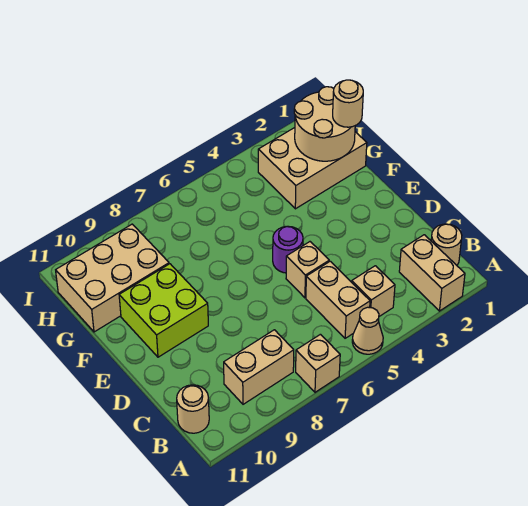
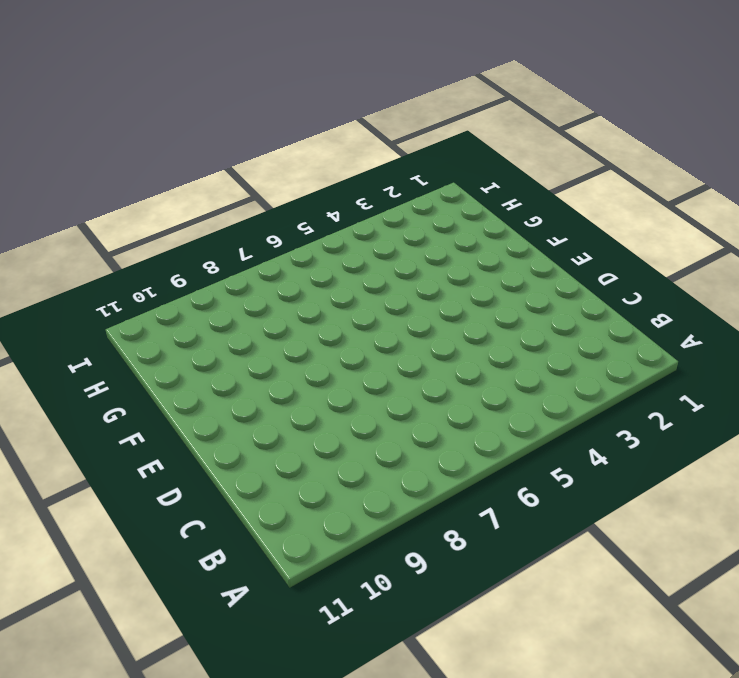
none -> tan 1x2 brick [399,235,465,311]
none -> tan 1x1 cone [352,307,383,354]
none -> tan 1x1 brick [296,334,340,392]

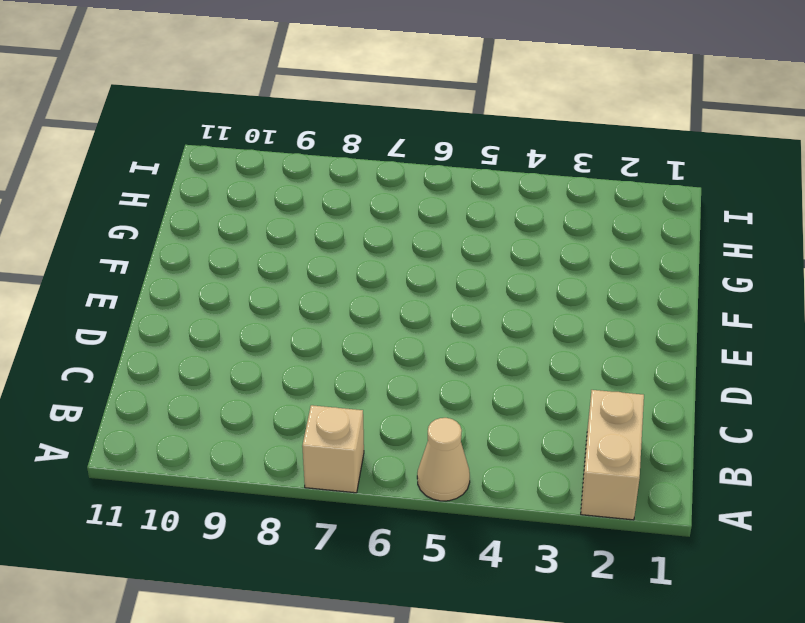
none -> tan 1x1 round brick [431,224,462,265]
none -> tan 1x1 brick [352,266,395,316]
none -> tan 1x2 brick [306,261,370,338]

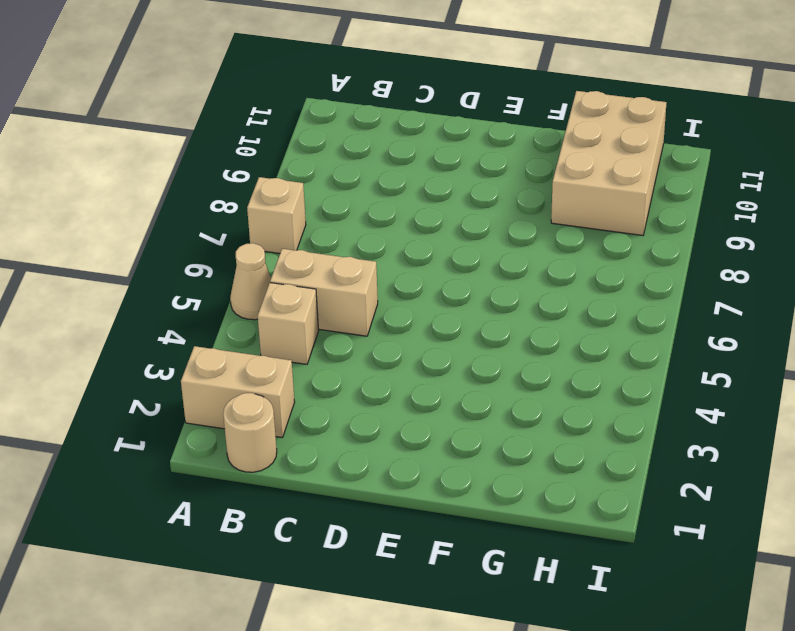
none -> tan 1x2 brick [224,330,294,404]
none -> tan 1x1 round brick [177,385,209,433]
none -> tan 1x1 brick [286,242,329,298]

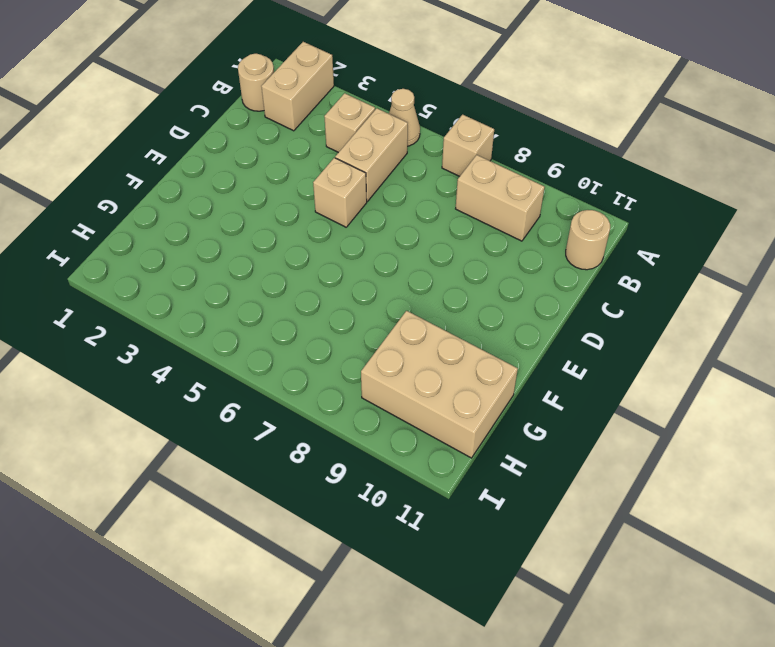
none -> purple 1x1 round brick [273,226,303,273]
none -> lime 2x2 brick [119,264,208,357]
none -> tan 2x3 brick [258,128,367,209]

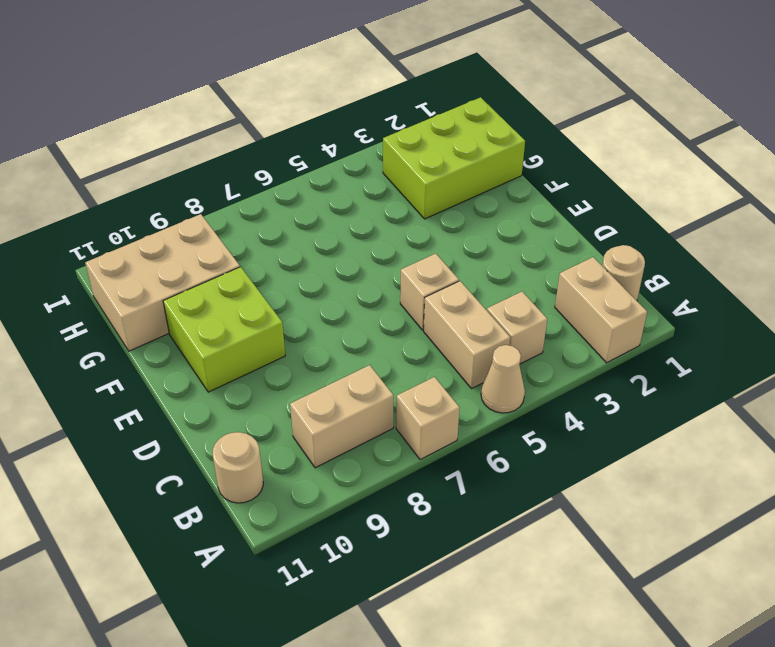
lime 2x3 brick [383,97,525,219] -> tan 2x3 brick [258,128,367,209]
none -> purple 1x1 round brick [273,226,303,273]
none -> tan 2x2 round brick [294,87,355,161]
none -> tan 1x1 round brick [333,80,363,127]

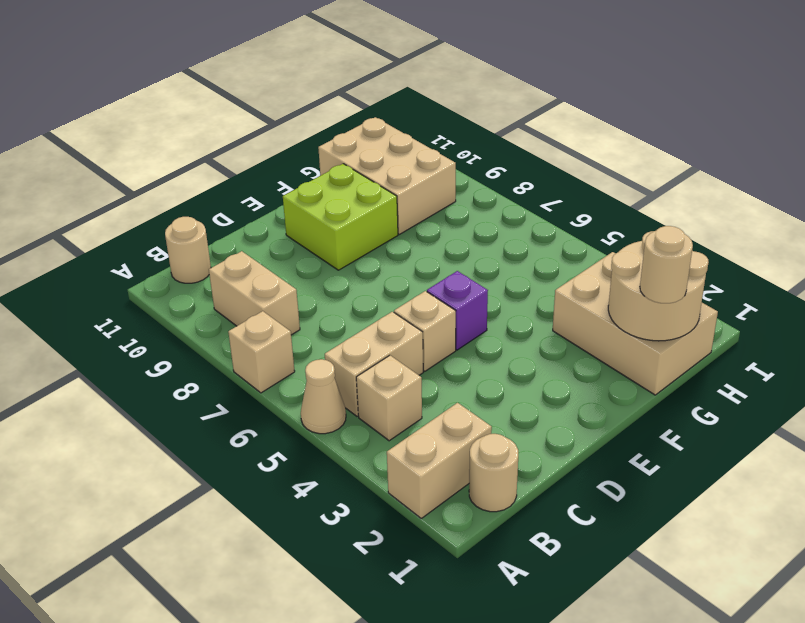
purple 1x1 brick [427,271,488,350] -> purple 1x1 round brick [273,226,303,273]

